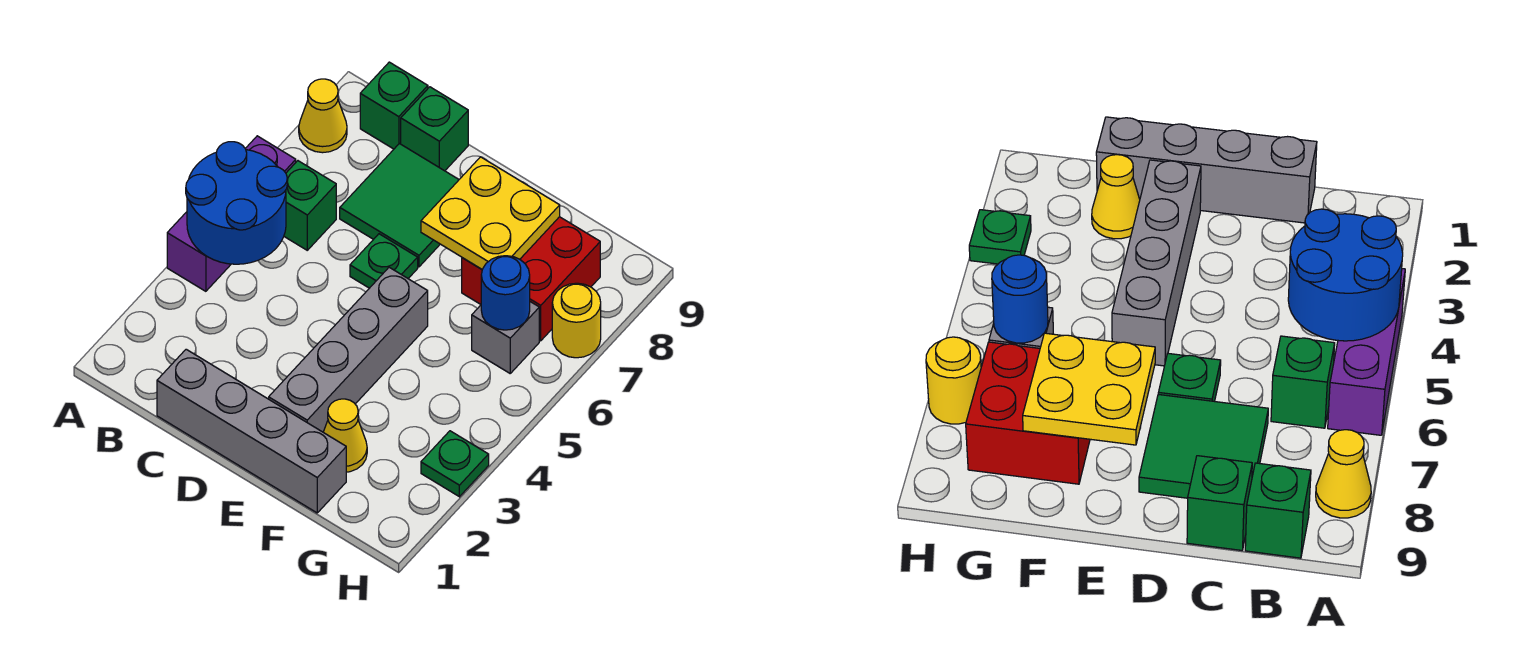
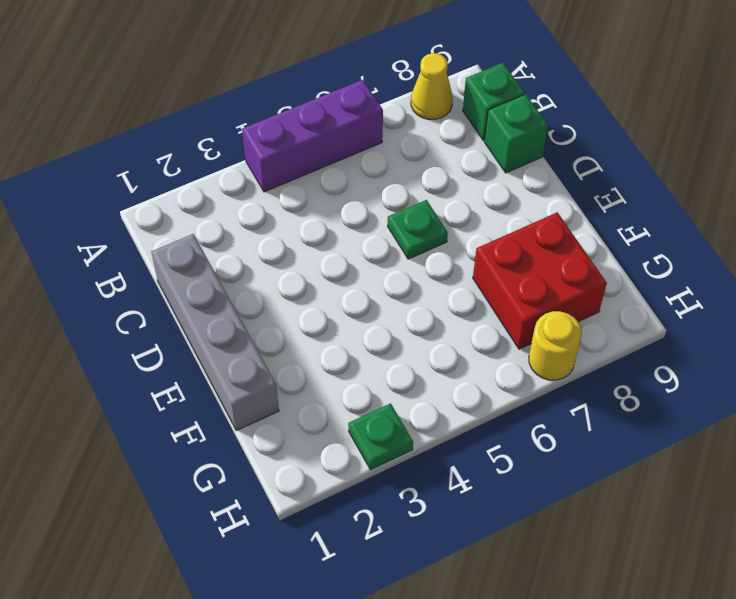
none -> green 1x1 brick [284,161,336,250]
none -> green 2x2 tile [340,144,459,267]
none -> grey 1x4 brick [269,267,428,432]

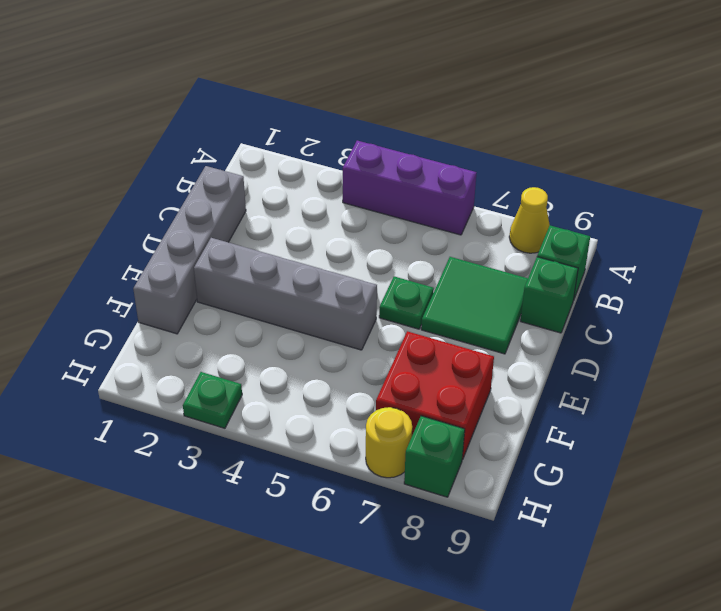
green 1x1 brick [404,416,465,497] -> green 1x1 brick moved to [284,161,336,250]
none -> yellow 1x1 cone [323,399,367,472]
none -> grey 1x1 brick [472,302,539,373]
none -> blue 2x2 round brick [186,142,287,264]

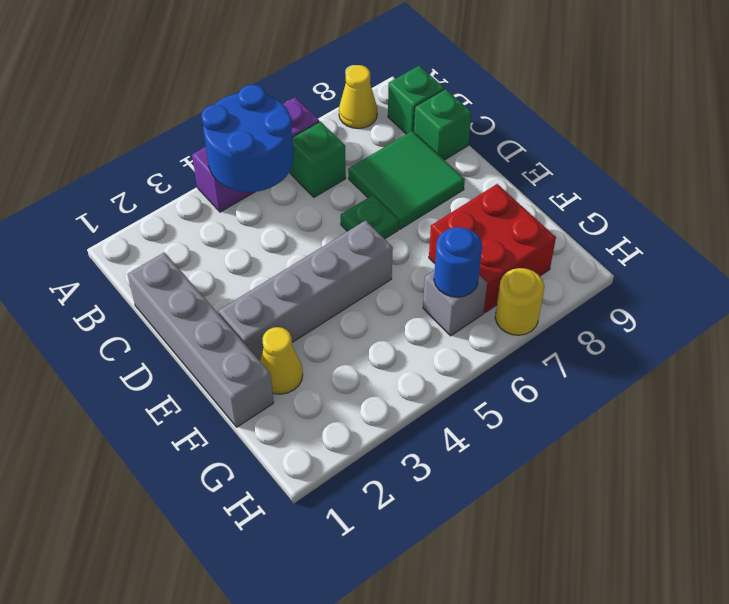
none -> green 1x1 plate [421,431,489,497]
none -> yellow 2x2 plate [421,157,560,270]

